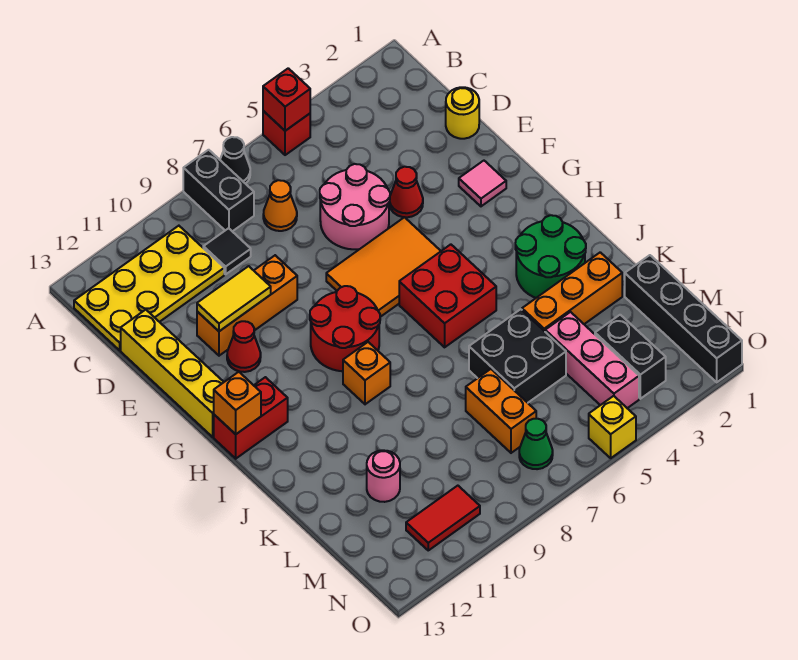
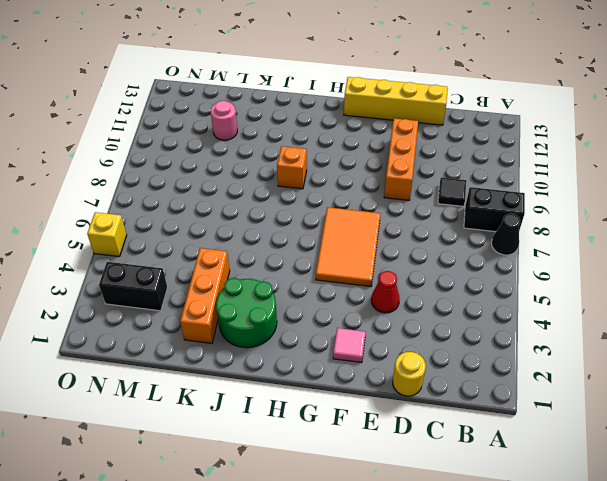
none -> red 1x1 brick [263,111,310,155]
none -> yellow 2x4 plate [74,226,224,350]
none -> orange 1x1 cone [263,180,297,231]
none -> pink 2x2 round brick [320,164,390,249]

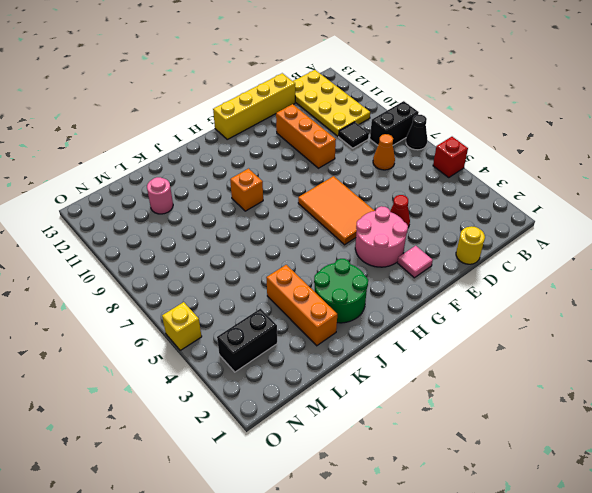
pink 2x2 round brick [355,206,408,267] -> pink 2x2 round brick moved to [320,164,390,249]
none -> red 1x1 cone [227,321,261,372]
none -> red 2x2 round brick [310,286,380,371]
none -> red 2x2 brick [399,244,496,347]
none -> red 1x2 brick [214,377,288,459]

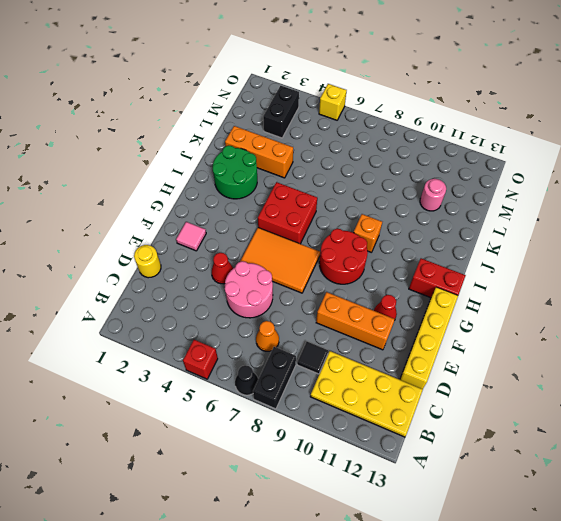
none -> black 2x2 brick [469,309,566,403]
none -> black 1x4 brick [625,255,742,382]
none -> pink 1x3 brick [545,312,639,408]
none -> orange 1x2 brick [466,369,536,453]

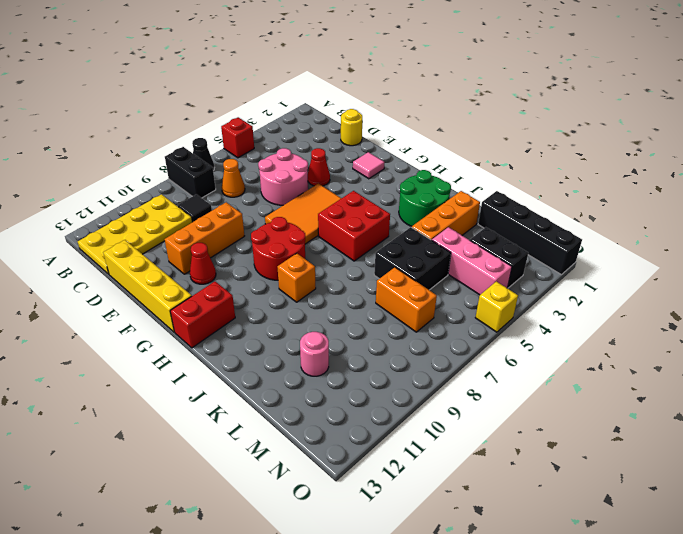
none -> green 1x1 cone [519,419,553,469]
none -> red 1x2 tile [406,486,480,550]
none -> red 1x1 brick [263,68,310,131]
none -> yellow 1x2 tile [197,266,271,331]

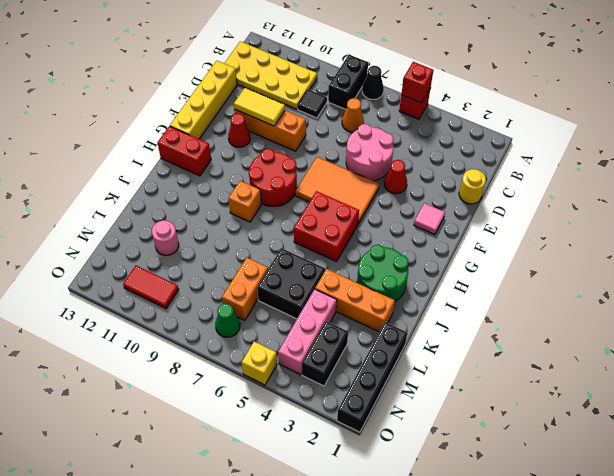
none -> orange 1x1 brick [214,372,261,434]

